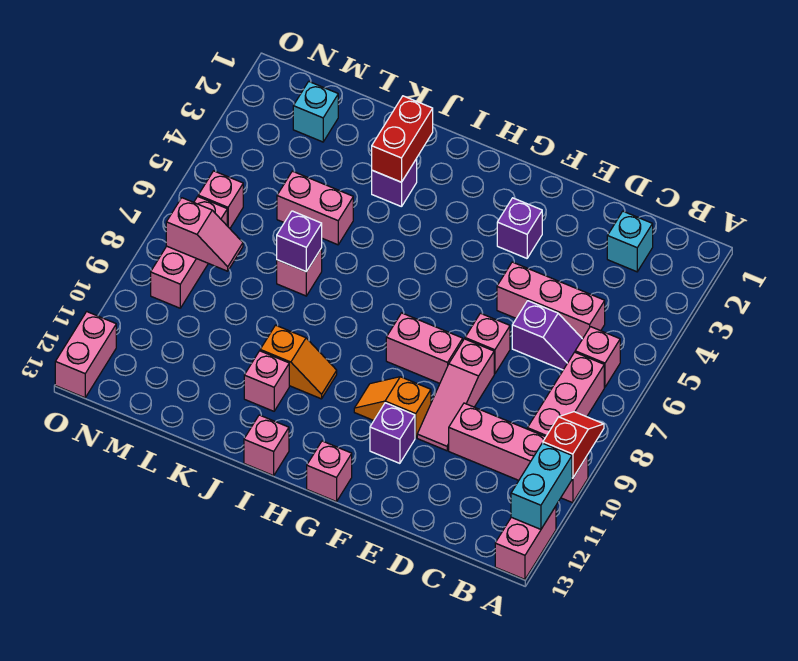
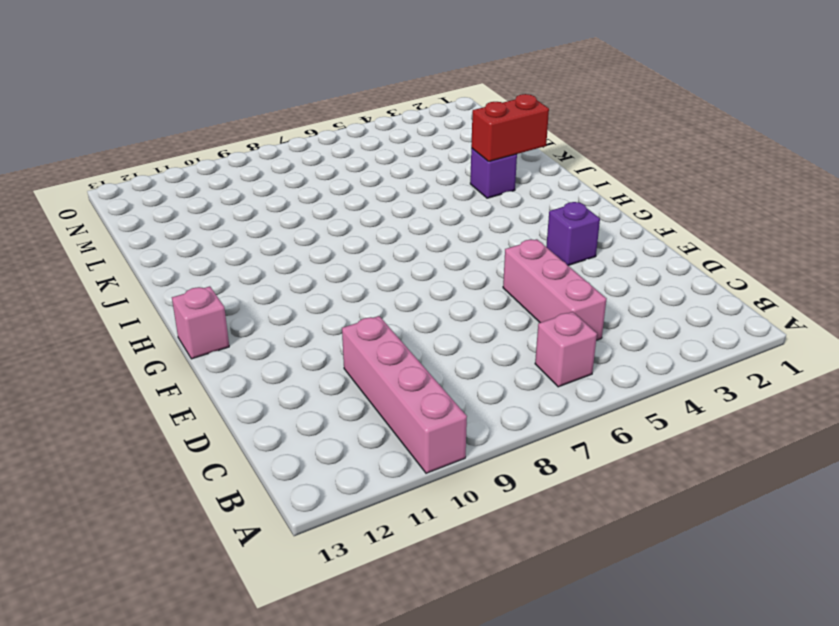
none -> pink 1x2 brick [495,506,556,579]
none -> pink 1x3 brick [527,352,604,437]
none -> cyan 1x1 brick [607,211,653,272]

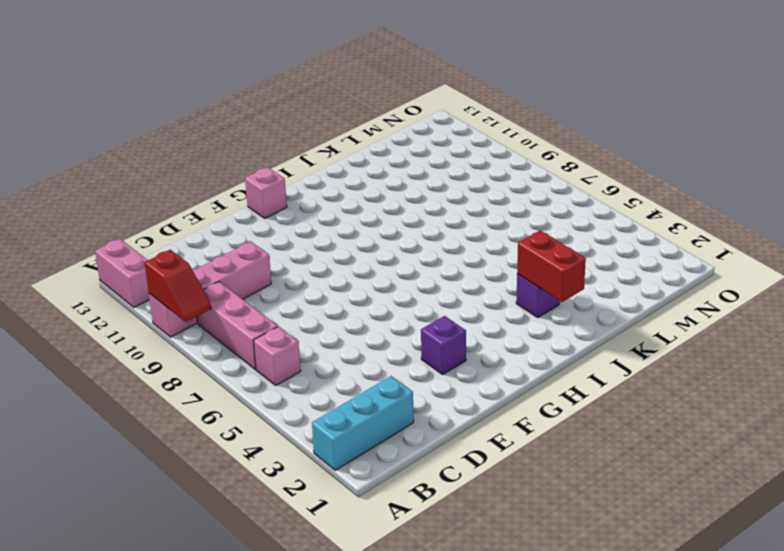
cyan 1x3 brick [312,376,414,470] -> cyan 1x1 brick [607,211,653,272]
none -> pink 1x3 brick [497,262,605,339]
none -> purple 1x2 slope [512,301,582,370]
none -> pink 1x1 brick [465,313,510,374]

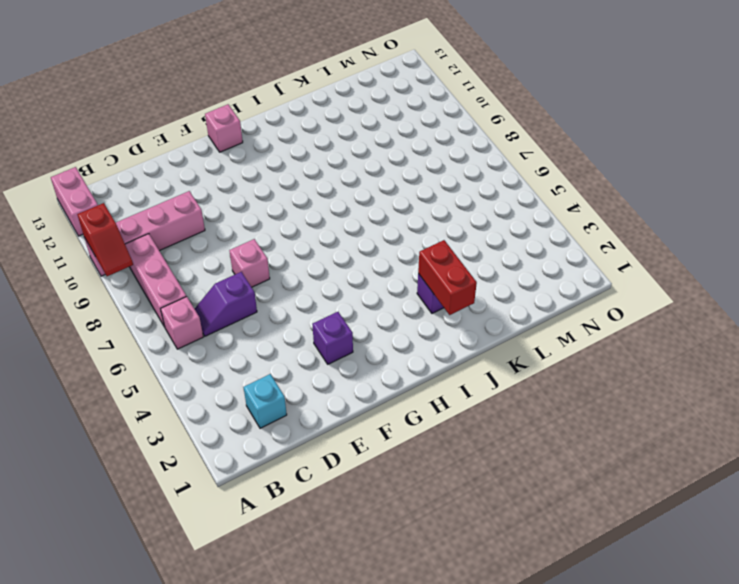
none -> pink 1x3 brick [497,262,605,339]
none -> pink 1x3 slope [417,339,494,451]
none -> pink 1x2 brick [386,313,463,383]

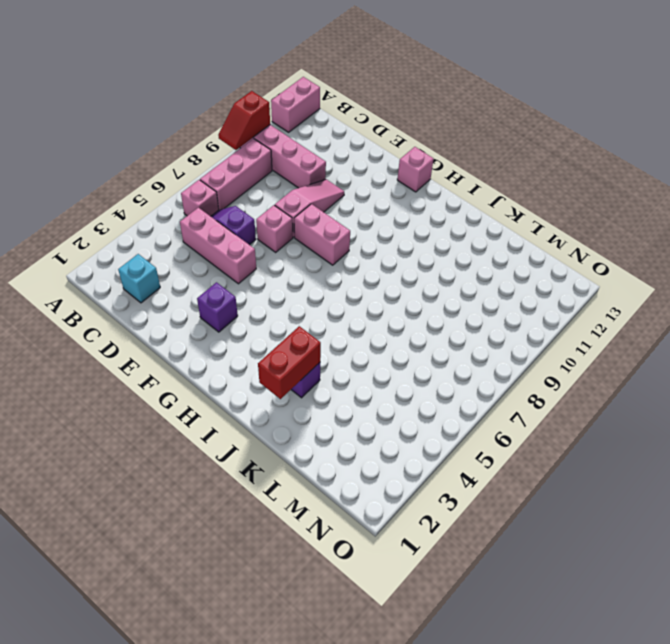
none -> orange 1x2 slope [354,377,431,438]
none -> purple 1x1 brick [370,403,415,463]
none -> orange 1x2 slope [260,325,337,399]

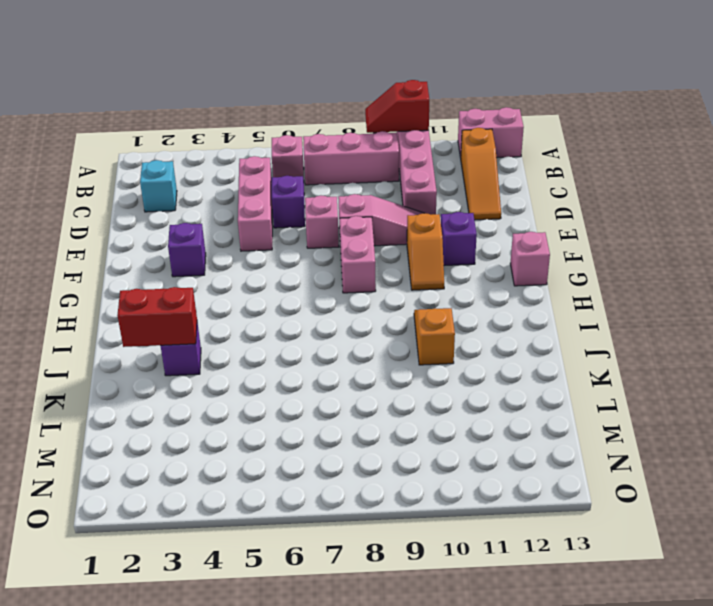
orange 1x3 slope [461,128,501,220] -> none
none -> pink 1x1 brick [244,415,289,476]
none -> pink 1x1 brick [244,351,289,411]
none -> pink 1x2 brick [277,171,353,245]

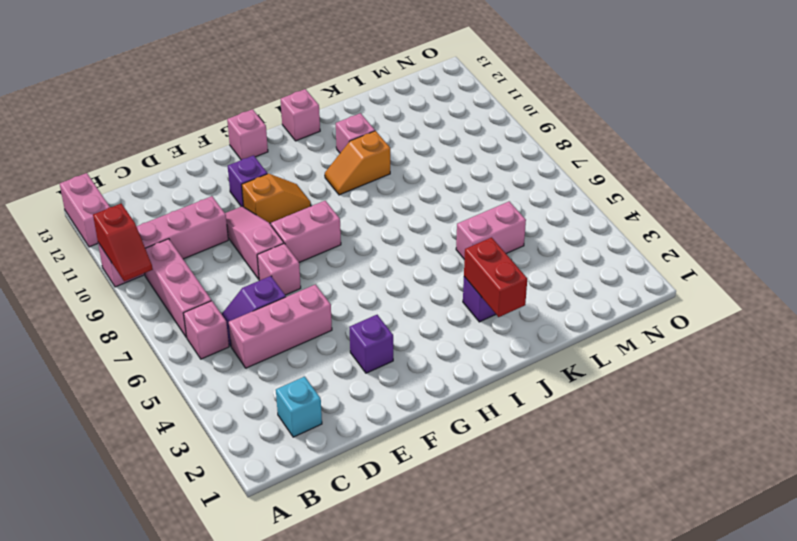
none -> pink 1x1 brick [277,248,322,296]
none -> cyan 1x1 brick [293,82,338,142]
none -> pink 1x1 brick [198,171,243,228]

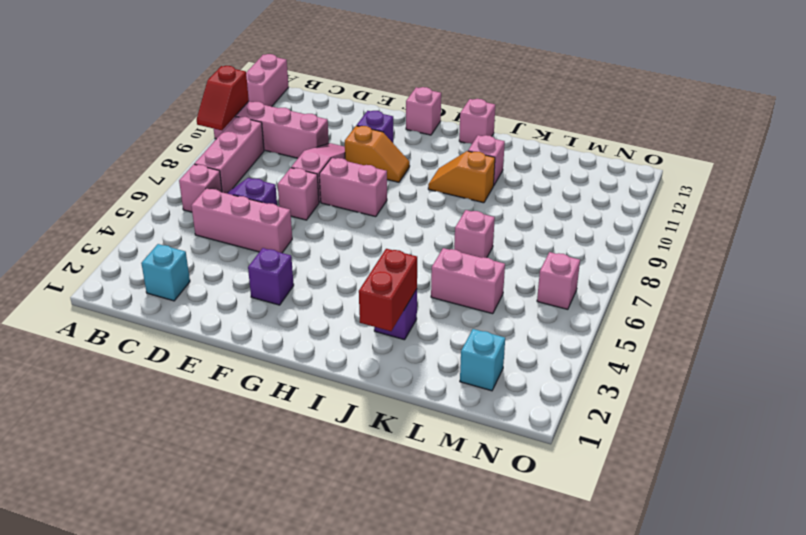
none -> pink 1x3 brick [151,197,227,308]
none -> pink 1x2 brick [55,312,116,398]
none -> cyan 1x2 brick [511,443,572,529]

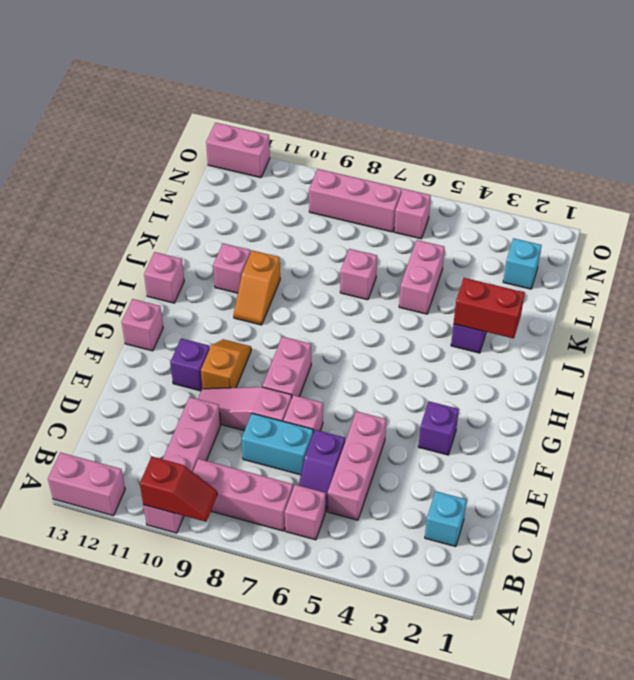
cyan 1x2 brick [242,413,313,475] -> cyan 1x2 brick moved to [511,443,572,529]
none -> purple 1x1 brick [277,211,322,272]
none -> pink 1x2 slope [166,198,243,271]

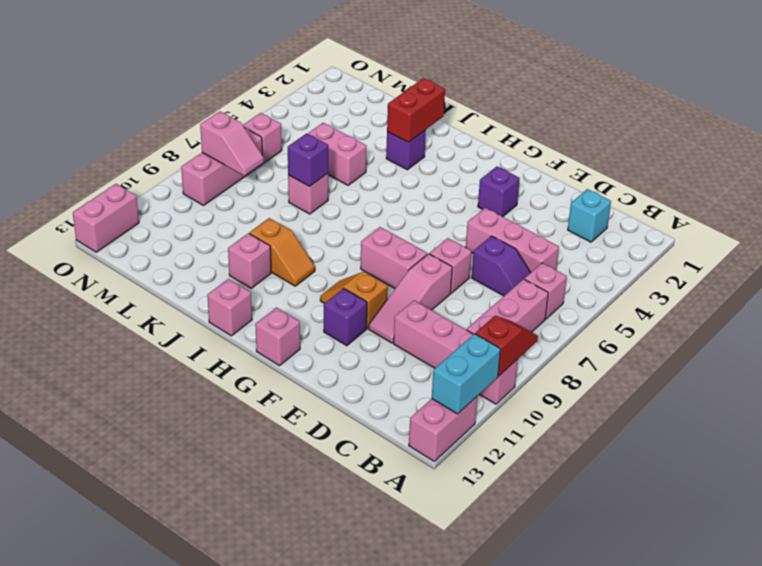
none -> cyan 1x1 brick [293,82,338,142]

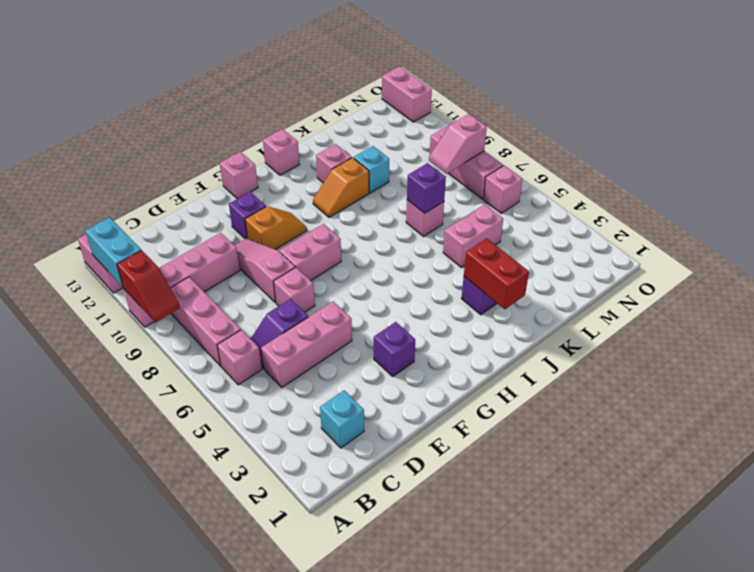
cyan 1x1 brick [354,146,389,193] -> cyan 1x1 brick moved to [293,82,338,142]

